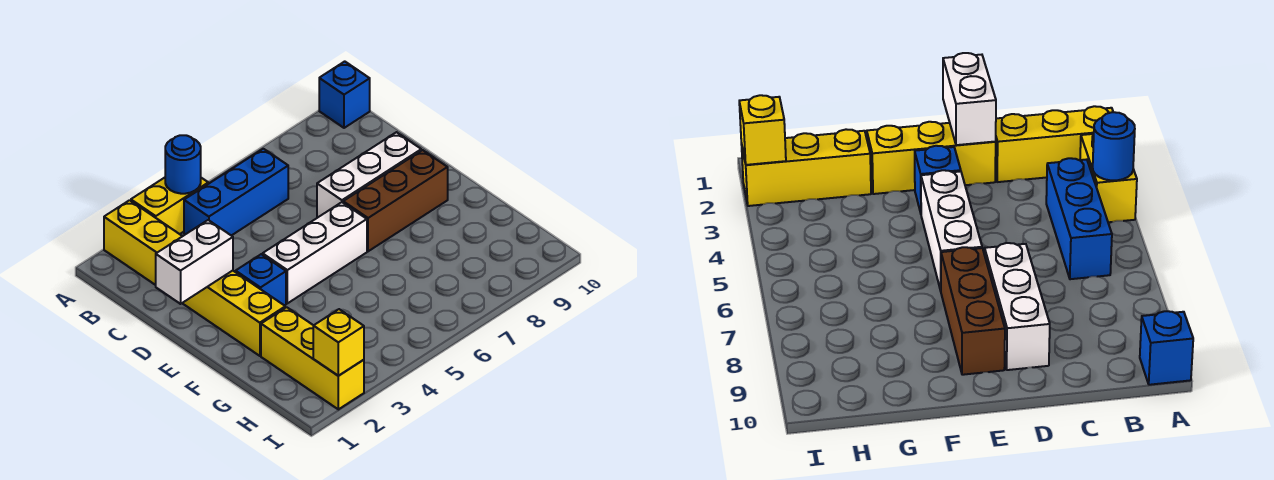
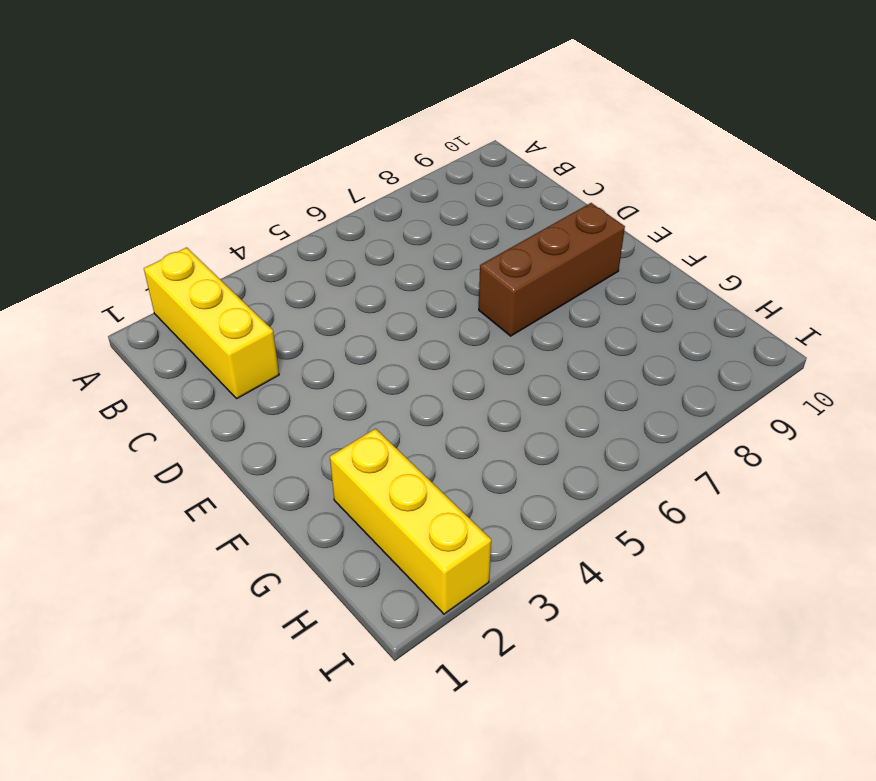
none -> yellow 1x2 brick [131,178,208,234]
none -> blue 1x1 brick [319,61,370,128]
none -> blue 1x3 brick [184,149,288,236]

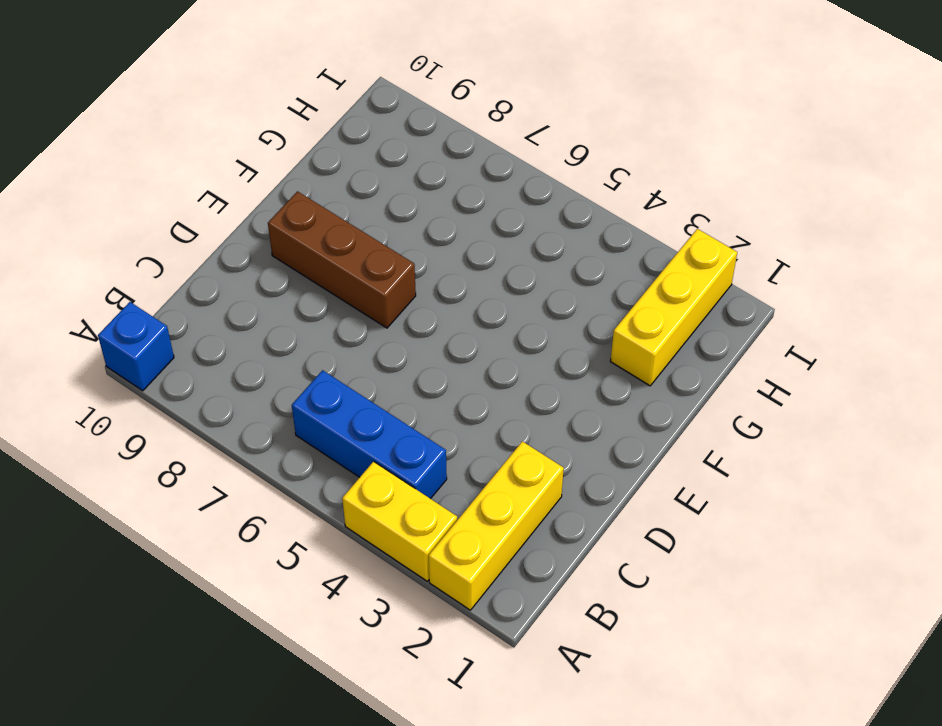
none -> yellow 1x3 brick [183,271,285,356]
none -> white 1x3 brick [317,132,421,217]
none -> blue 1x1 brick [236,254,286,306]

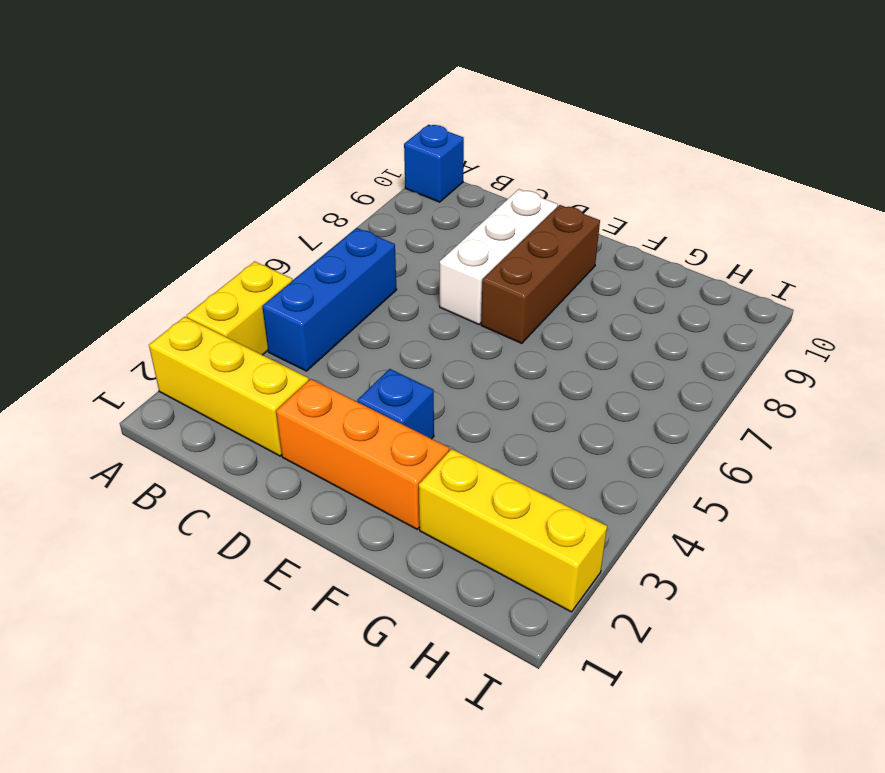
orange 1x3 brick [276,379,449,529] -> yellow 1x3 brick [183,271,285,356]
none -> white 1x3 brick [263,202,367,303]
none -> blue 1x1 round brick [165,135,201,194]
none -> white 1x2 brick [156,220,233,304]

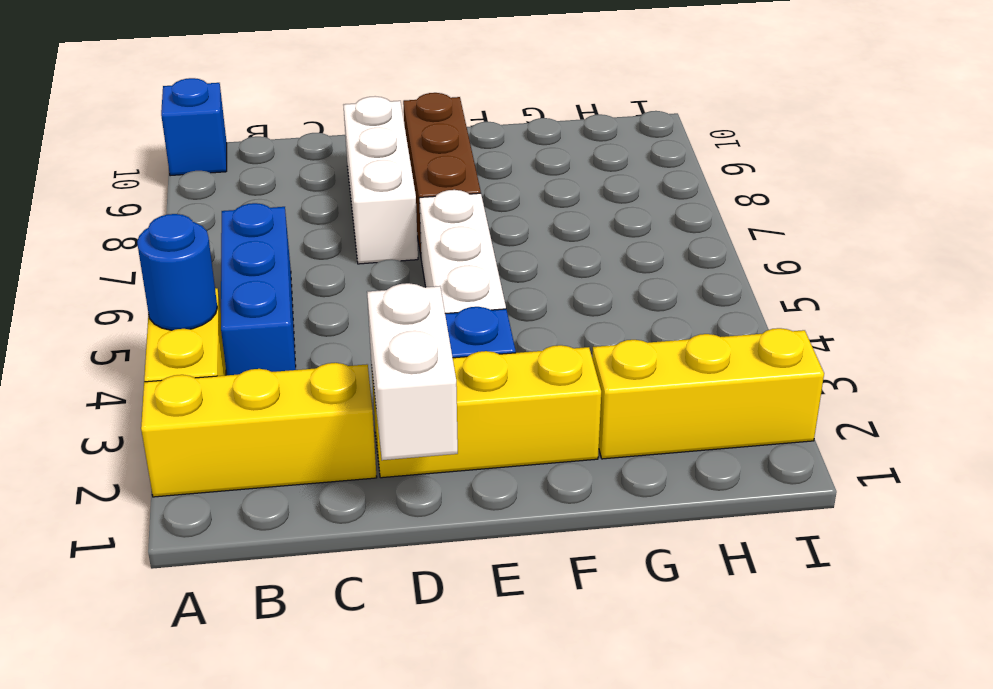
none -> yellow 1x1 brick [313,309,364,376]

